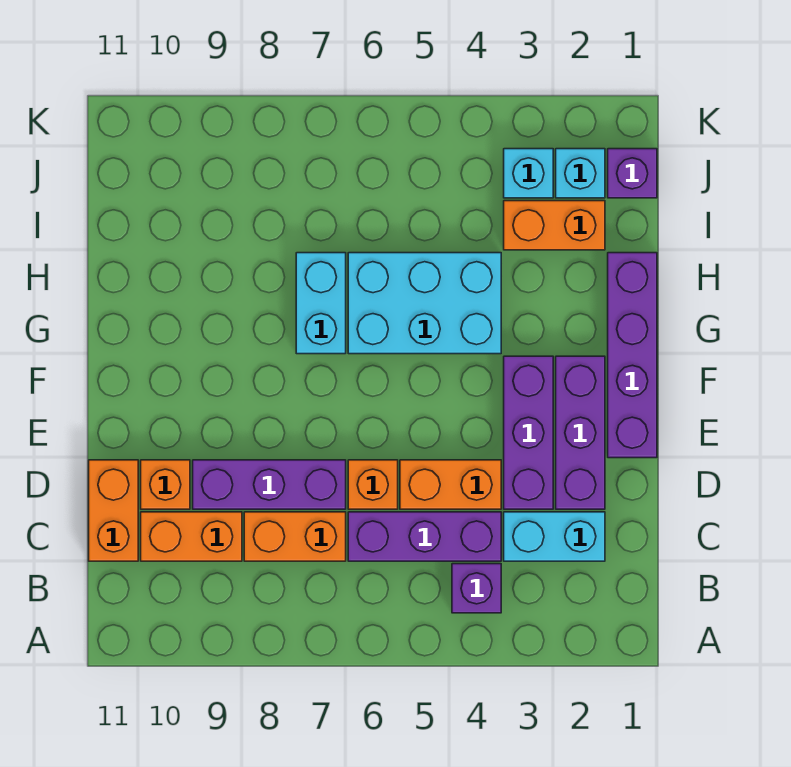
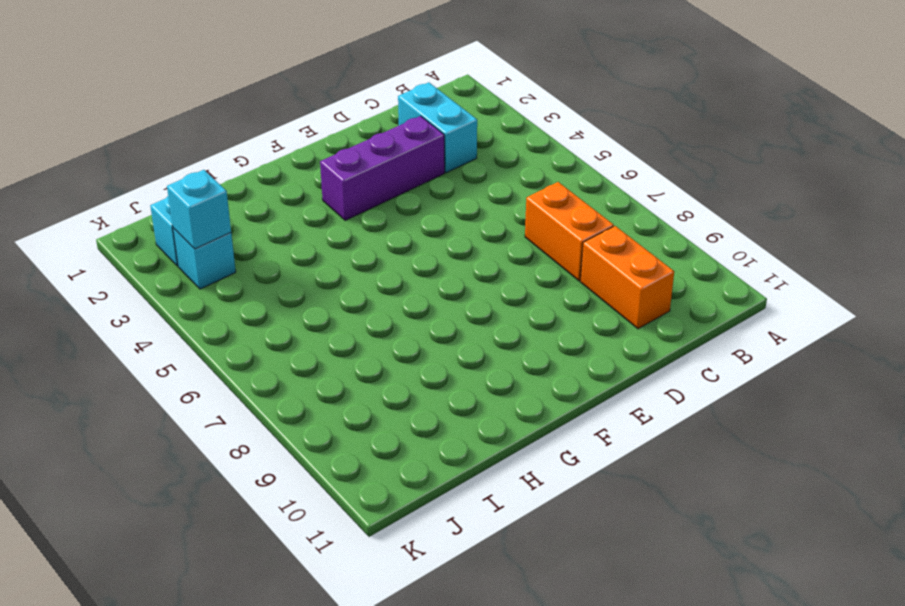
cyan 1x1 brick [167,170,231,249] -> none
none -> purple 1x1 brick [452,564,501,613]
none -> purple 1x3 brick [348,512,501,561]
none -> orange 1x2 brick [89,460,138,561]

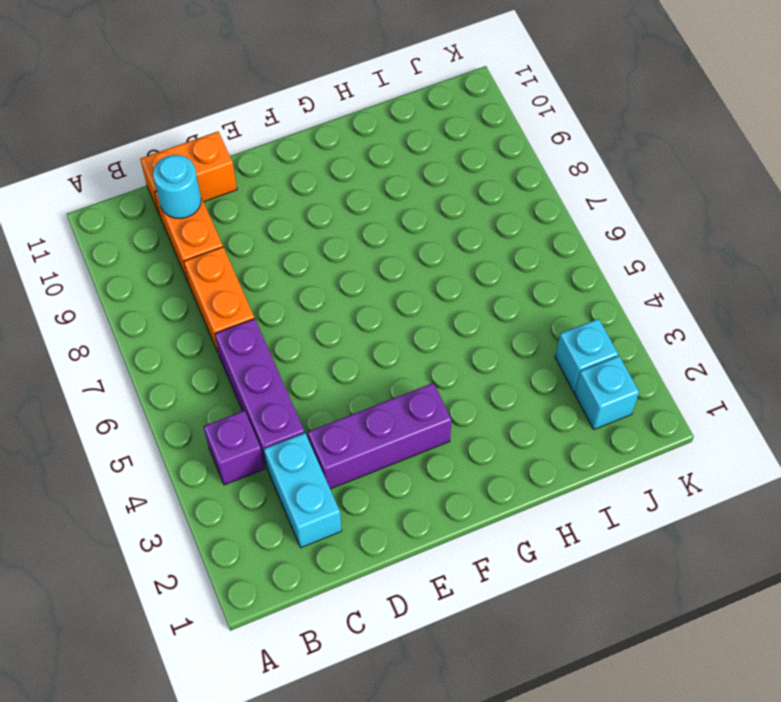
cyan 1x1 round brick [153,155,201,219] -> none
none -> purple 1x3 brick [556,356,605,509]
none -> orange 1x2 brick [400,460,501,509]
none -> orange 1x1 brick [348,460,398,509]

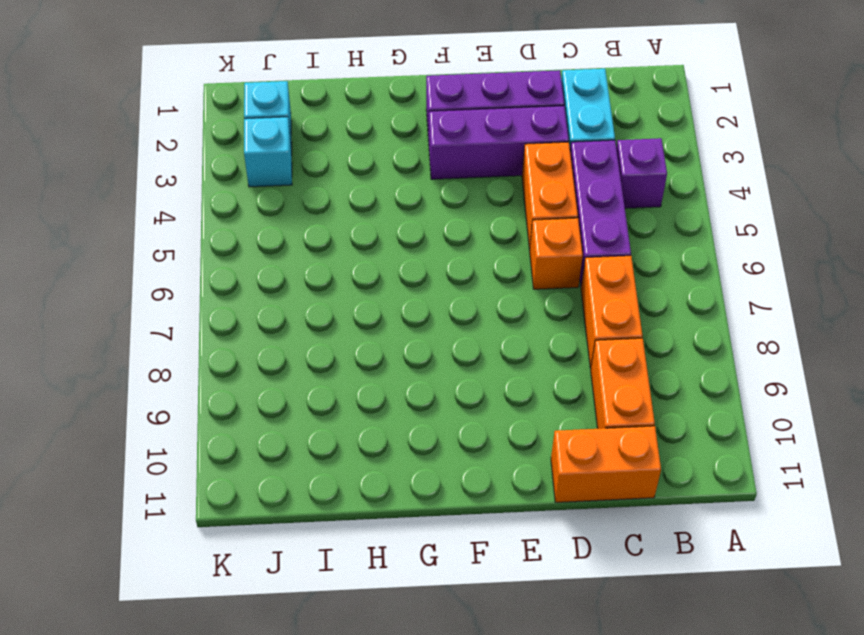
none -> purple 1x3 brick [193,460,346,509]
none -> orange 1x1 brick [141,460,190,509]
none -> purple 1x4 brick [608,253,657,458]

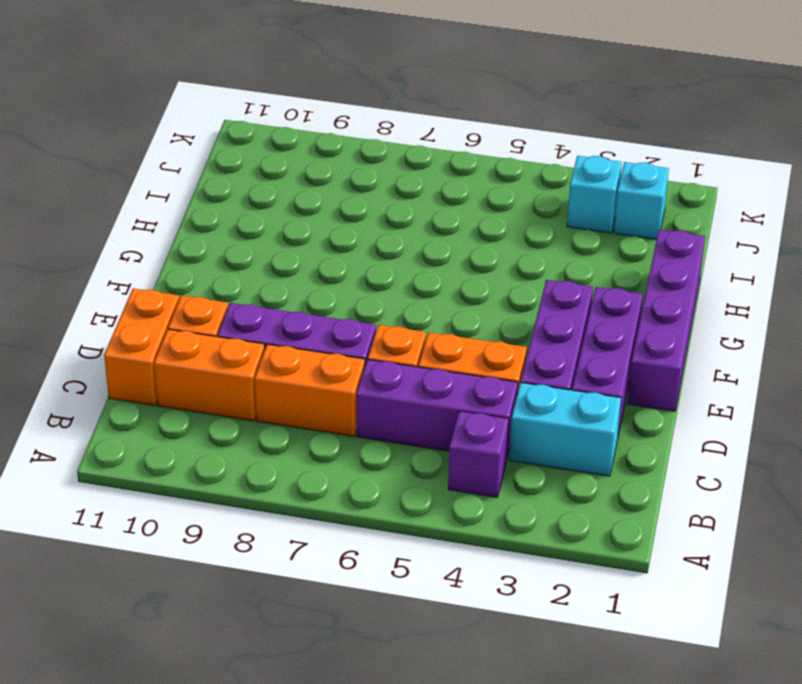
none -> cyan 2x3 brick [348,253,501,354]
none -> cyan 1x2 brick [296,253,346,354]
none -> orange 1x2 brick [504,201,605,250]

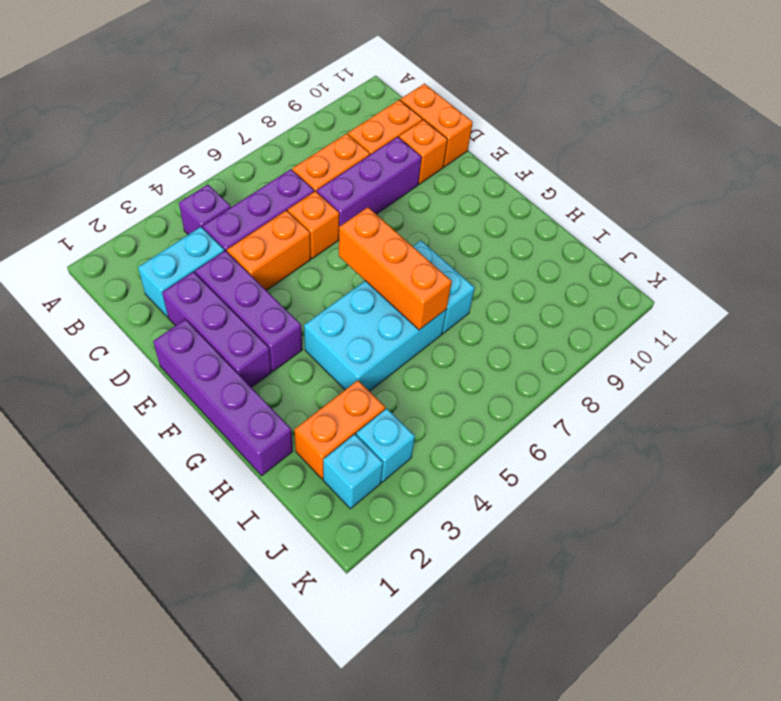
orange 1x3 brick [339,207,452,330] -> none
none -> purple 1x1 brick [608,149,657,198]

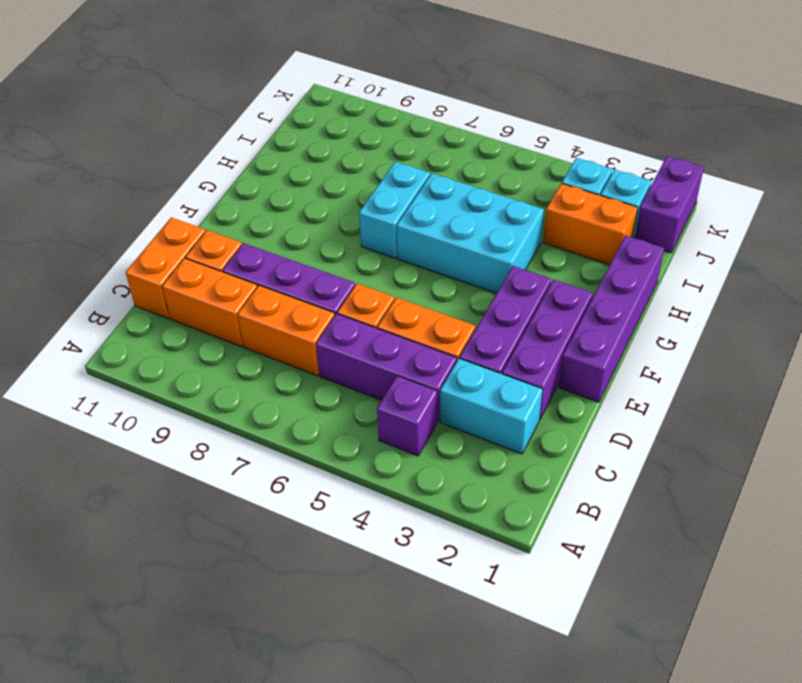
purple 1x2 brick [635,156,704,253] -> purple 1x1 brick [608,149,657,198]

